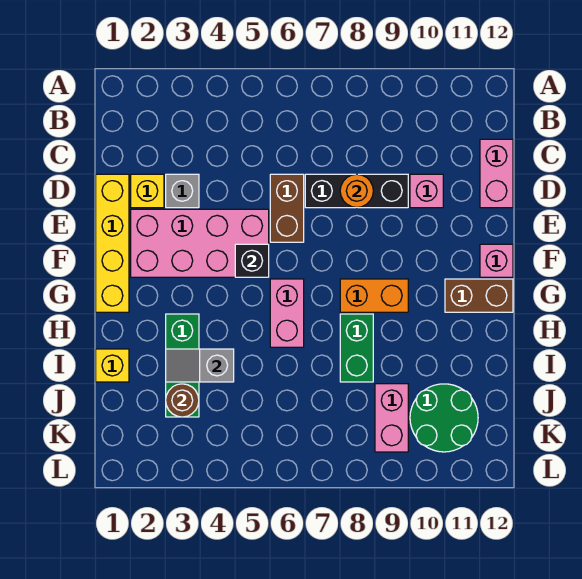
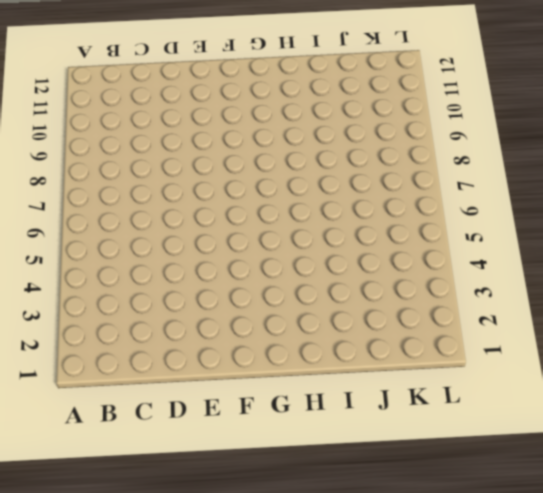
none -> pink 1x2 brick [480,139,513,208]
none -> yellow 1x4 brick [96,174,129,312]
none -> yellow 1x1 brick [131,174,164,208]

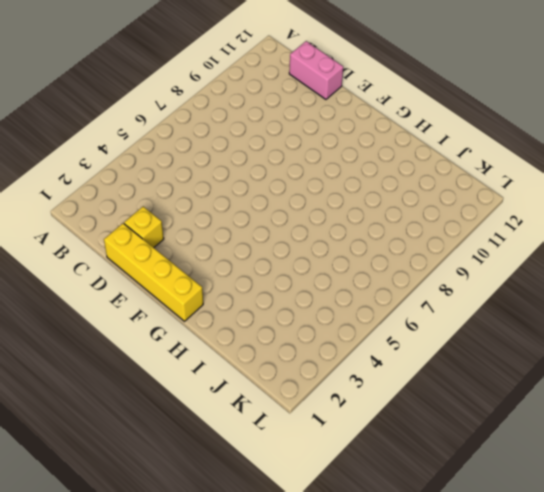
none -> grey 1x1 brick [166,174,199,208]
none -> brown 1x2 brick [270,174,304,242]
none -> black 1x3 brick [305,174,408,208]

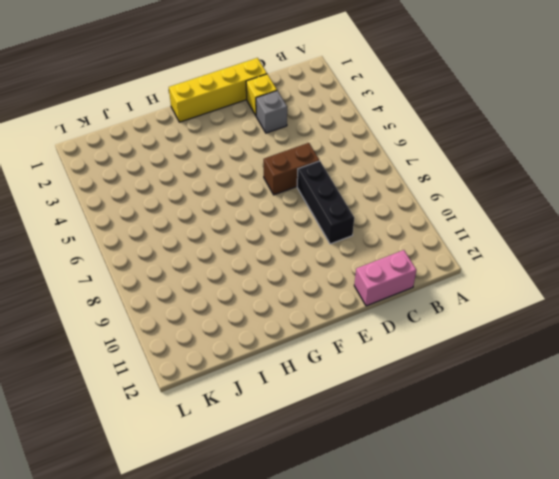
none -> pink 1x1 brick [410,174,443,208]
none -> pink 2x4 brick [131,209,269,277]
none -> pink 1x1 brick [480,244,513,277]

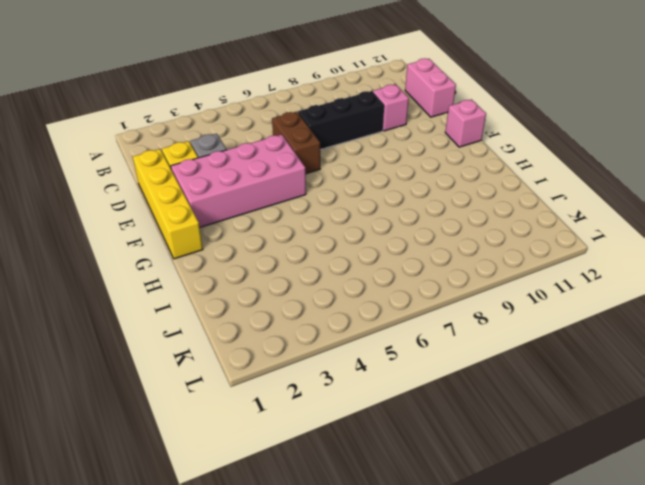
none -> pink 1x2 brick [270,279,304,347]
none -> orange 1x2 brick [340,279,408,312]
none -> brown 1x2 brick [445,279,513,312]

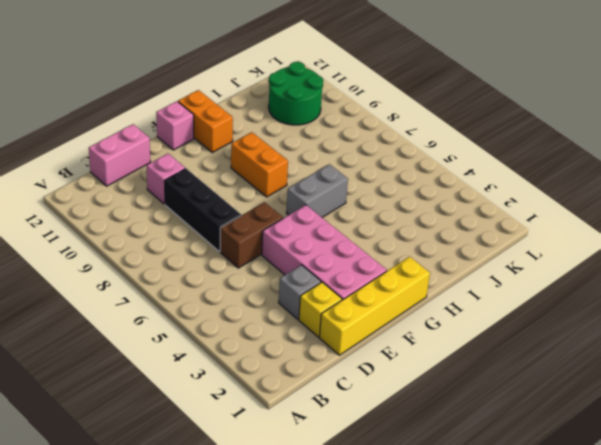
grey 1x2 brick [286,164,348,217] -> pink 1x2 brick [270,279,304,347]
orange 1x2 brick [178,90,233,153] -> brown 1x2 brick [445,279,513,312]
none -> green 1x3 brick [166,314,199,417]
none -> green 1x2 brick [340,314,373,382]
none -> yellow 1x1 brick [96,349,129,382]

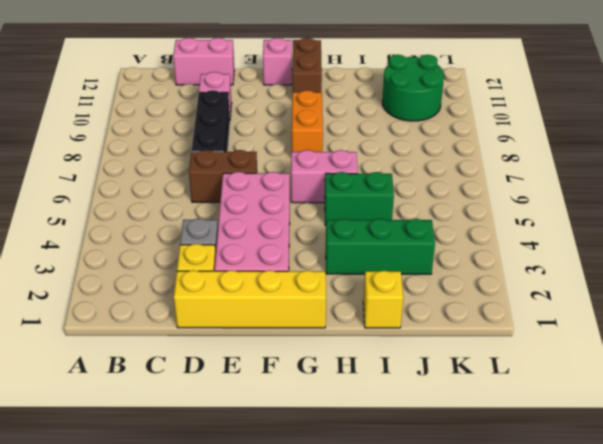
green 1x2 brick [325,172,394,225] -> green 1x2 brick moved to [340,314,373,382]
none -> pink 1x2 brick [375,384,408,452]
none -> orange 1x1 round brick [340,174,373,208]
none -> black 1x1 brick [235,244,269,277]

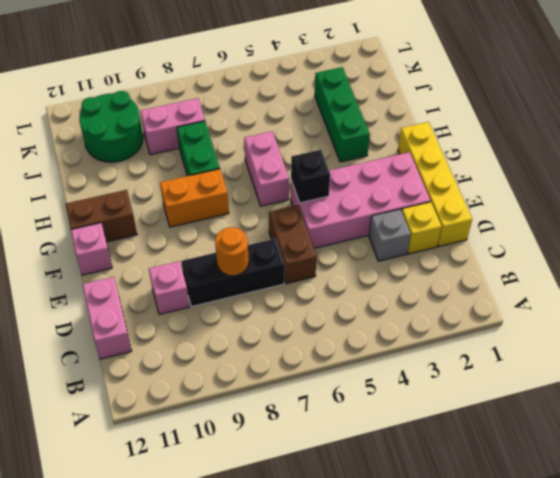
pink 1x2 brick [140,98,205,155] -> pink 1x2 brick turned to [375,384,408,452]
none -> yellow 1x1 brick [96,349,129,382]
none -> grey 1x2 slope [166,349,234,382]
none -> brown 1x1 round brick [166,384,199,417]

